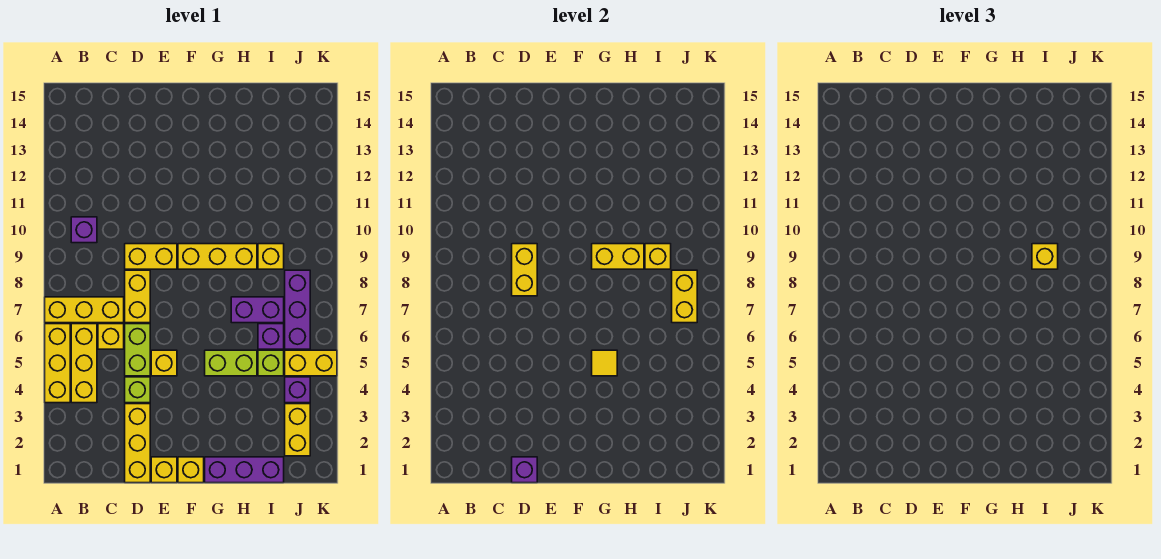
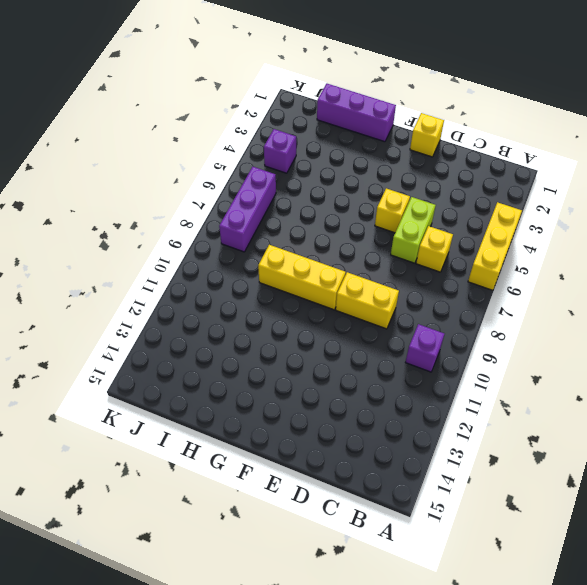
none -> yellow 1x3 brick [45,297,124,323]
none -> yellow 1x3 brick [71,324,97,403]
none -> yellow 1x3 brick [125,404,150,483]
none -> lime 1x1 brick [125,377,150,403]

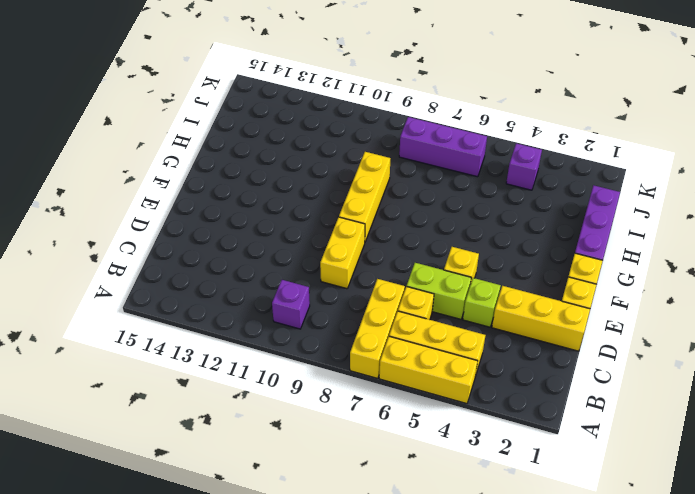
none -> yellow 1x2 brick [125,270,150,323]
none -> lime 1x2 brick [205,350,257,376]
none -> purple 1x2 brick [231,297,284,323]
none -> lime 1x1 brick [258,350,284,376]

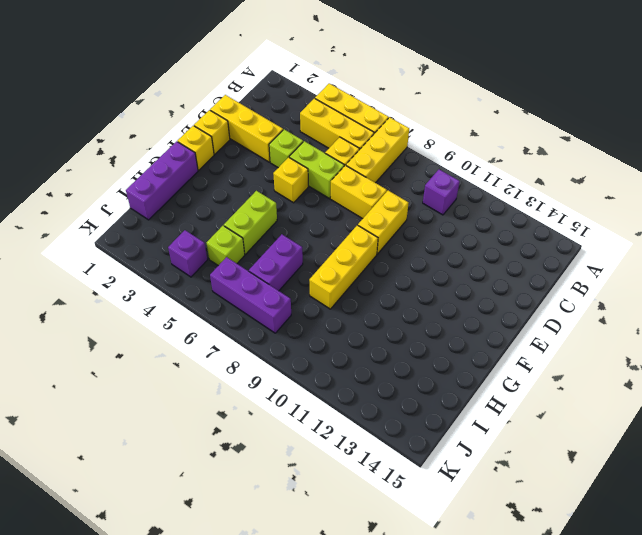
none -> purple 1x1 brick [258,324,284,349]
none -> yellow 1x1 brick [258,244,284,269]
none -> yellow 1x2 brick [285,404,310,456]
none -> yellow 1x2 brick [285,350,337,376]

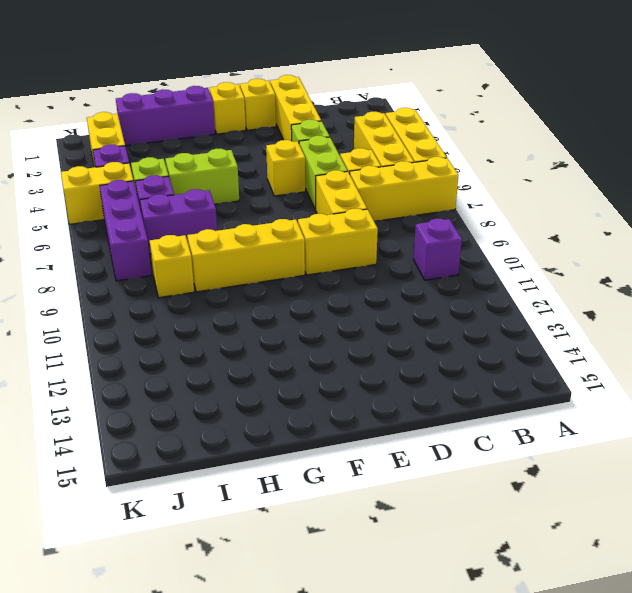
none -> purple 1x1 brick [512,457,537,483]
none -> yellow 1x2 brick [512,244,537,296]
none -> yellow 1x1 tile [592,350,617,376]
none -> yellow 1x2 brick [592,244,644,269]

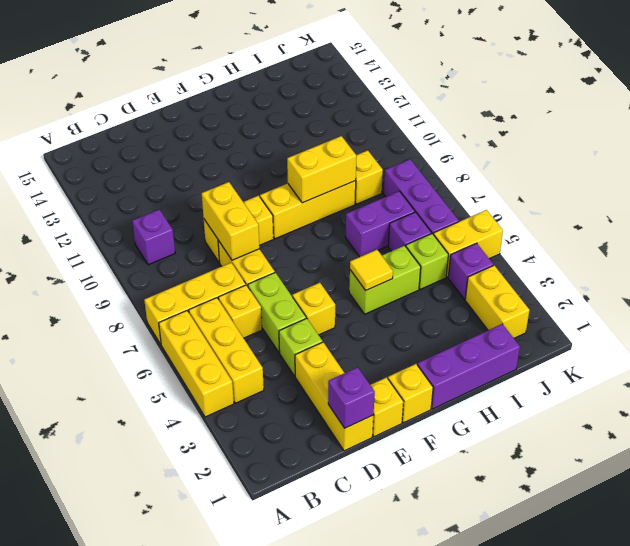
none -> yellow 1x1 brick [645,244,671,269]
none -> yellow 1x2 brick [672,270,697,323]
none -> yellow 1x1 brick [1032,244,1058,269]

